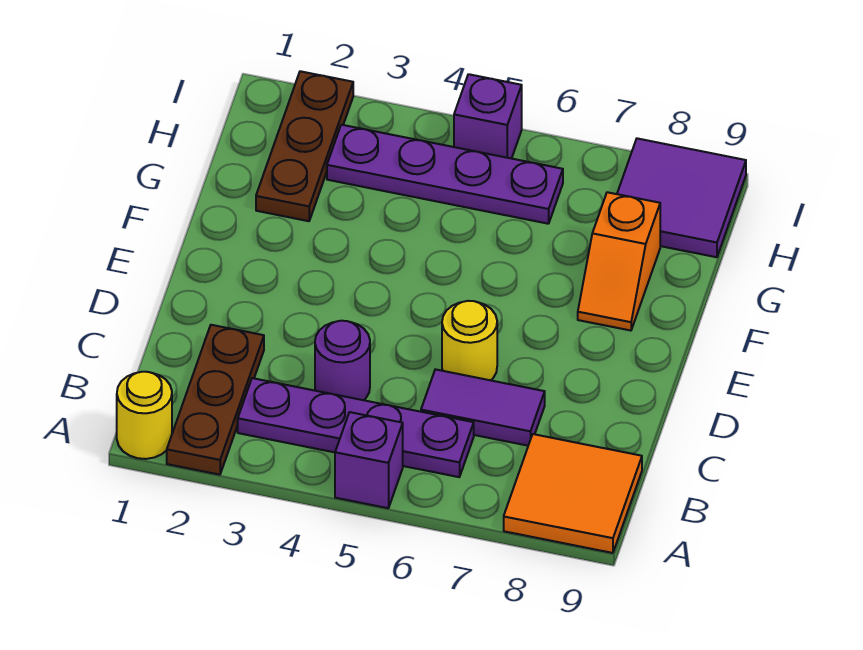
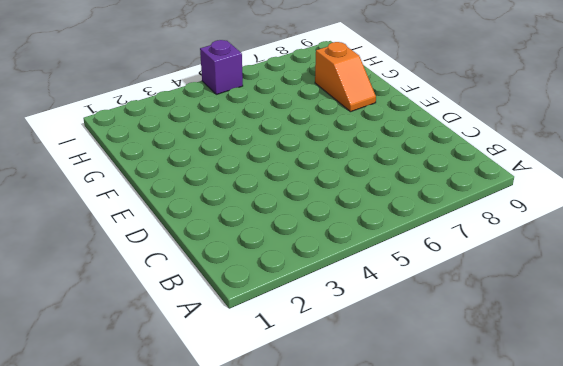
none -> yellow 1x1 round brick [117,372,172,459]
none -> brown 1x3 plate [167,325,264,475]
none -> purple 1x1 brick [335,412,403,508]

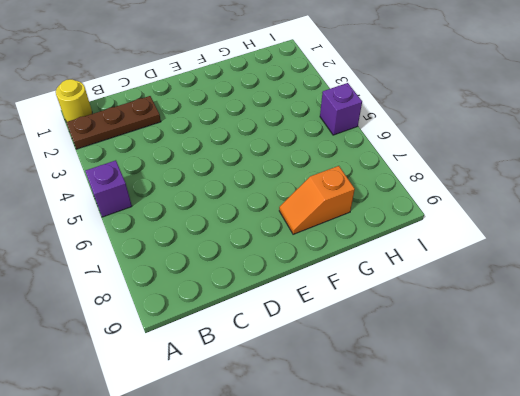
none -> orange 2x2 tile [504,434,642,553]
none -> purple 1x4 plate [238,378,474,477]
none -> purple 1x1 round brick [315,321,370,400]

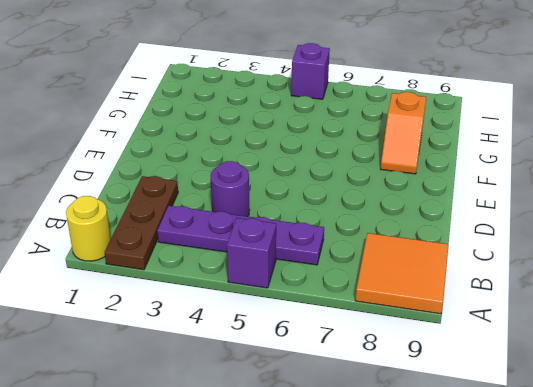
none -> purple 1x2 tile [421,369,545,446]
none -> yellow 1x1 round brick [442,301,497,380]
none -> brown 1x3 plate [256,71,353,221]

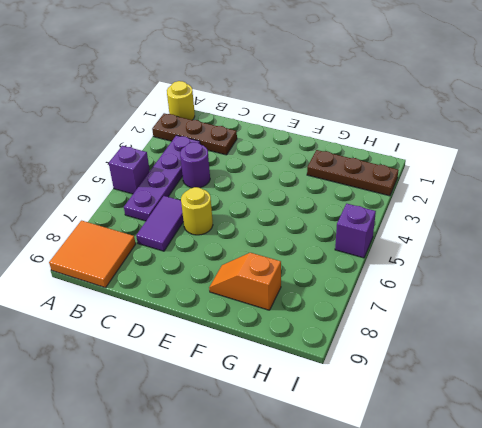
none -> purple 1x4 plate [327,125,563,224]
none -> purple 2x2 tile [617,138,746,257]

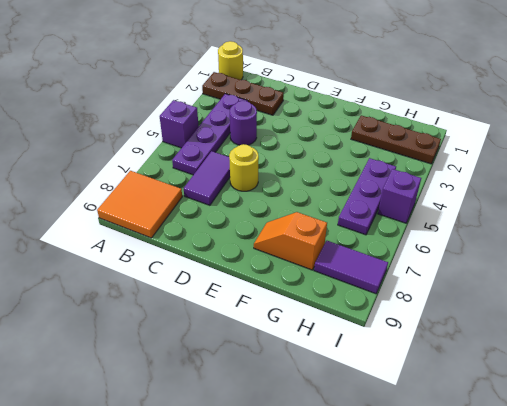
purple 1x3 plate [338,158,396,235] -> purple 1x4 plate [327,125,563,224]
purple 1x2 tile [314,241,388,294] -> purple 2x2 tile [617,138,746,257]

